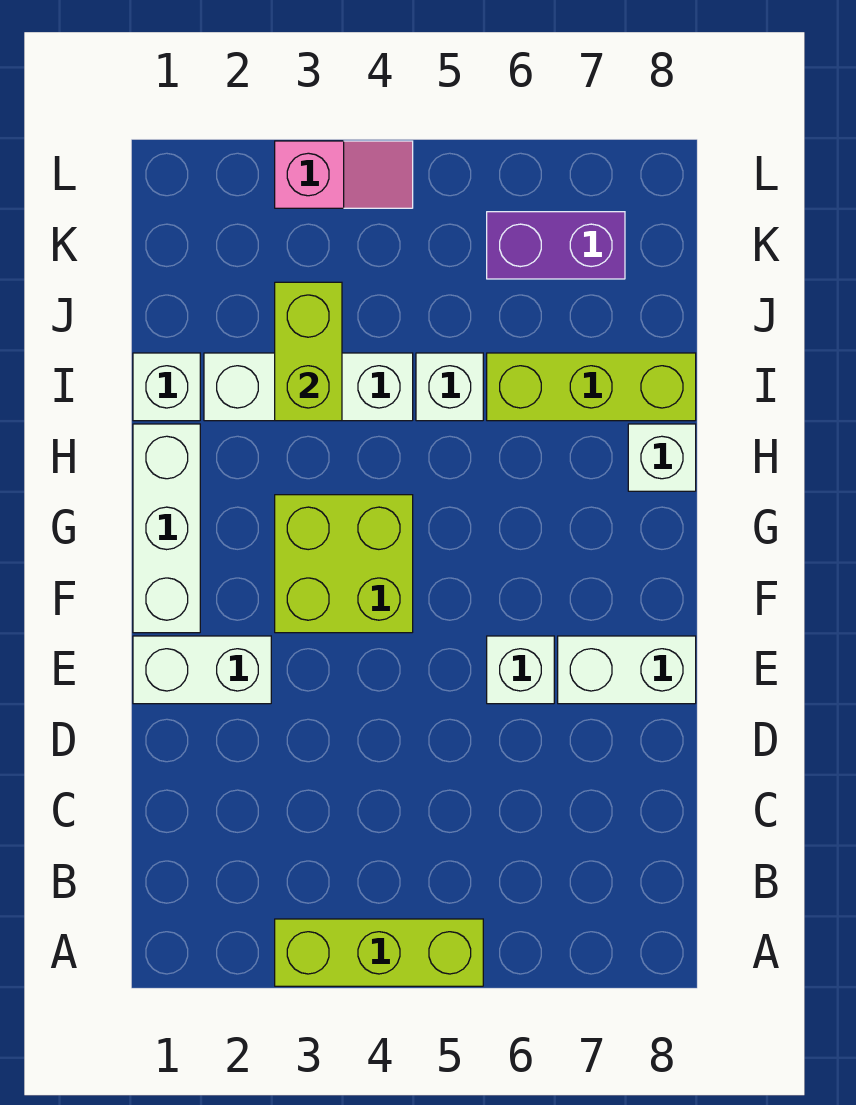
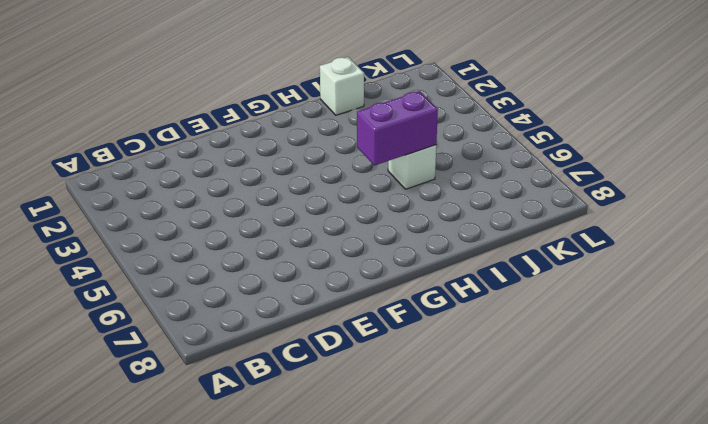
purple 1x2 brick [357,91,438,166] -> purple 1x2 brick turned to [487,212,625,279]
none -> lime 1x3 brick [275,919,483,986]
none -> white 1x2 brick [133,636,271,704]
none -> white 1x1 brick [487,636,554,704]

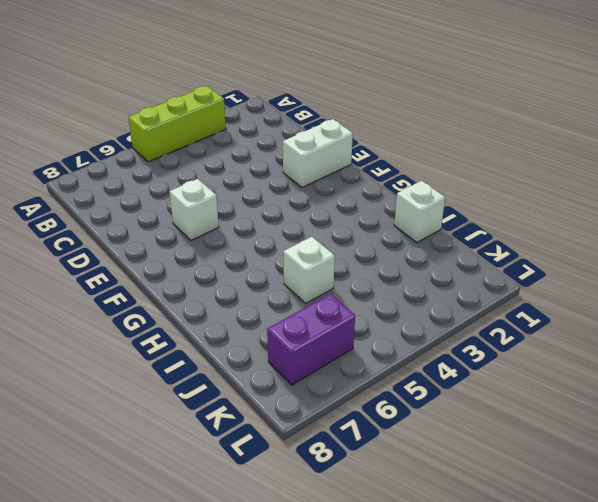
none -> white 1x2 brick [558,636,696,704]
none -> white 1x3 brick [133,424,200,633]
none -> lime 2x2 brick [275,495,413,633]

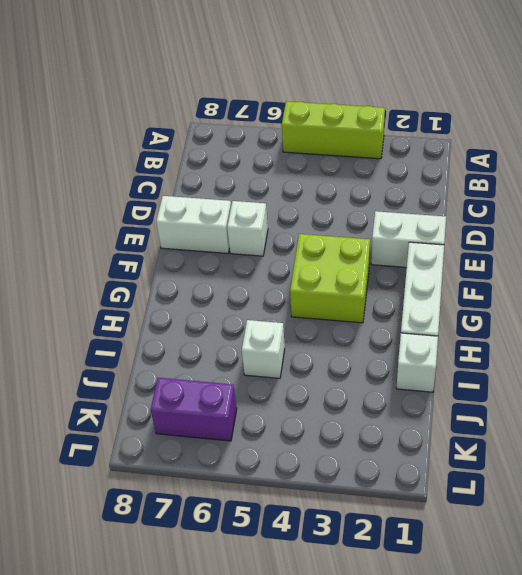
none -> white 1x1 brick [628,424,696,491]
none -> white 1x3 brick [204,353,413,421]
none -> lime 1x3 brick [487,353,696,421]

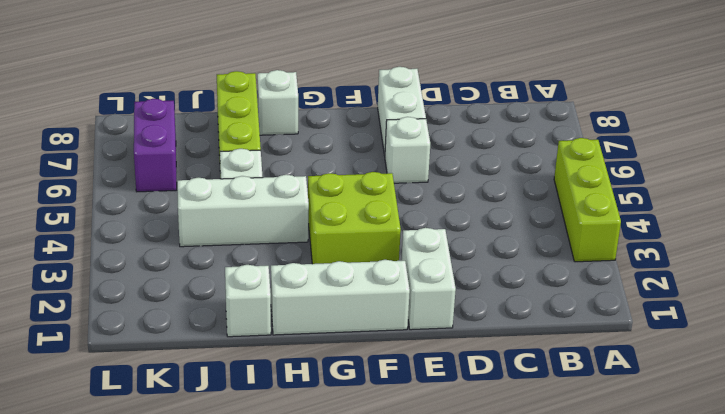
white 1x3 brick [177,175,309,247] -> white 1x3 brick turned to [204,353,413,421]
none -> pink 1x2 slope [275,141,413,208]
none -> lime 1x2 brick [275,282,342,421]

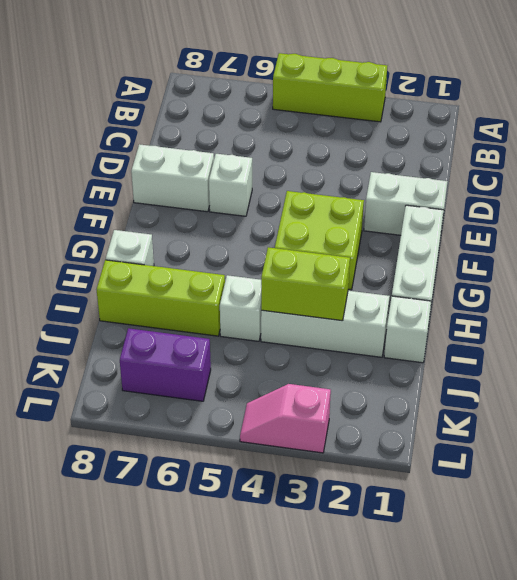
lime 1x2 brick [261,247,350,321] -> lime 1x2 brick turned to [275,282,342,421]

